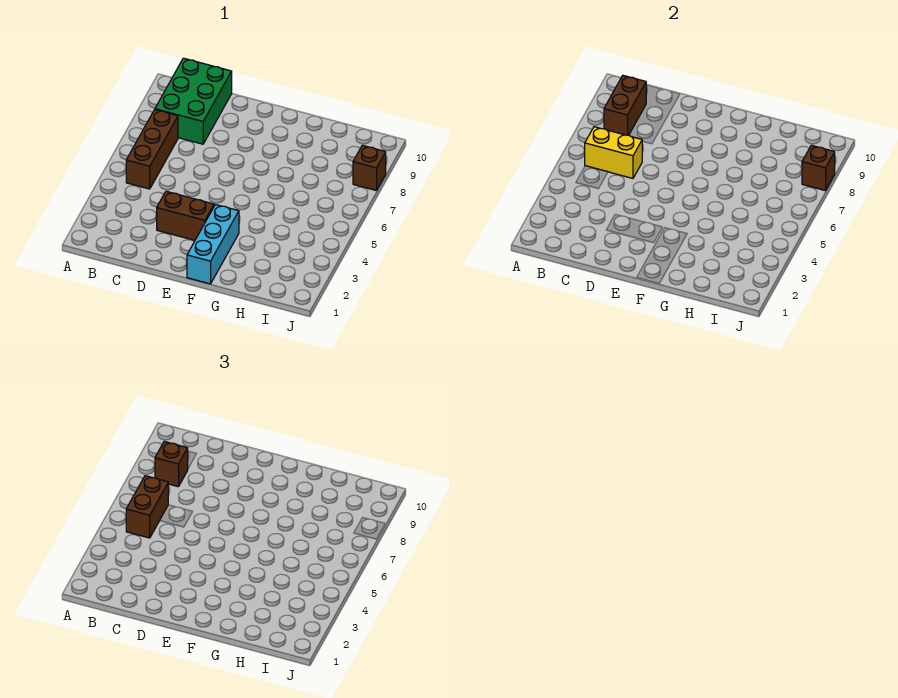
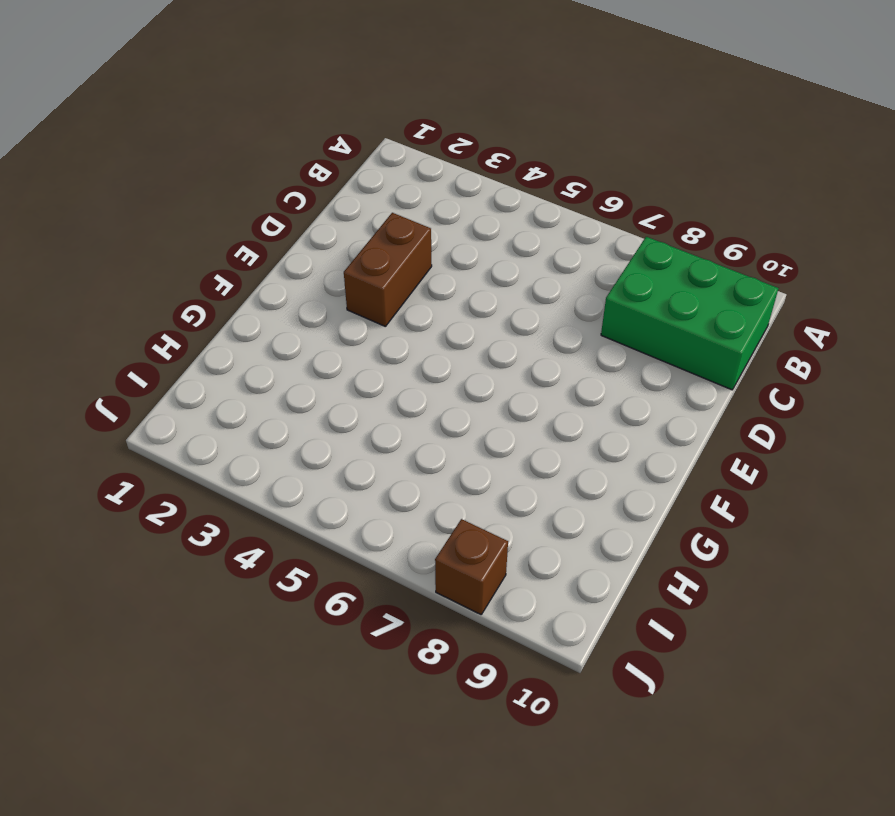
none -> brown 1x3 brick [126,110,178,189]
none -> cyan 1x3 brick [187,205,239,284]

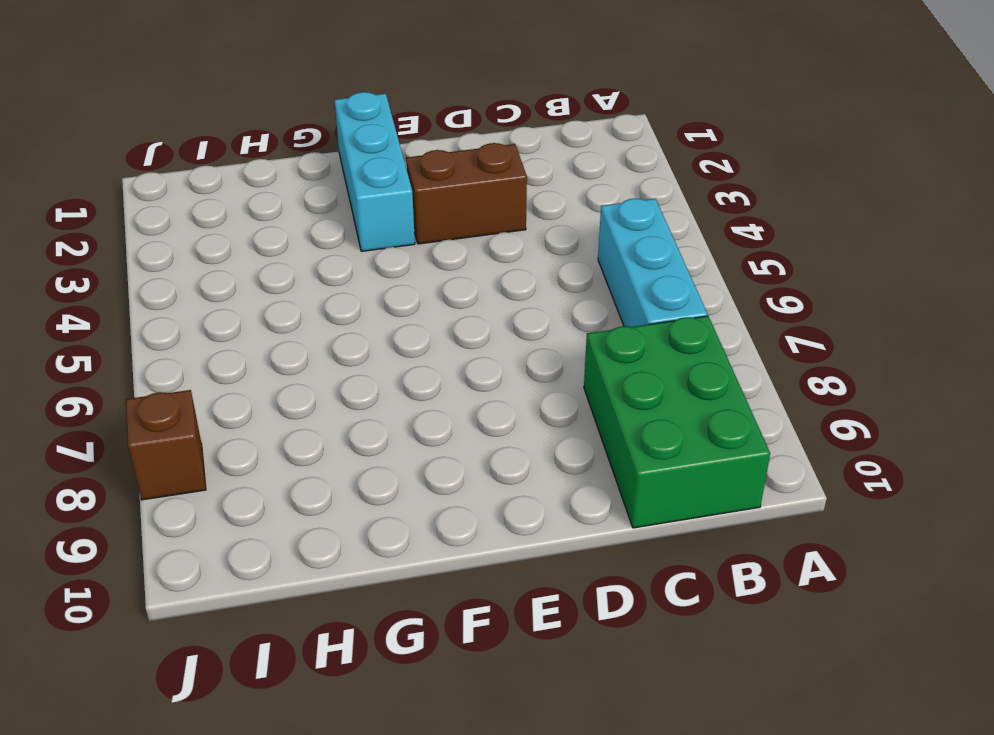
cyan 1x3 brick [598,198,707,327] -> brown 1x3 brick [126,110,178,189]
none -> yellow 1x2 brick [585,127,642,178]
none -> brown 1x2 brick [604,76,646,135]

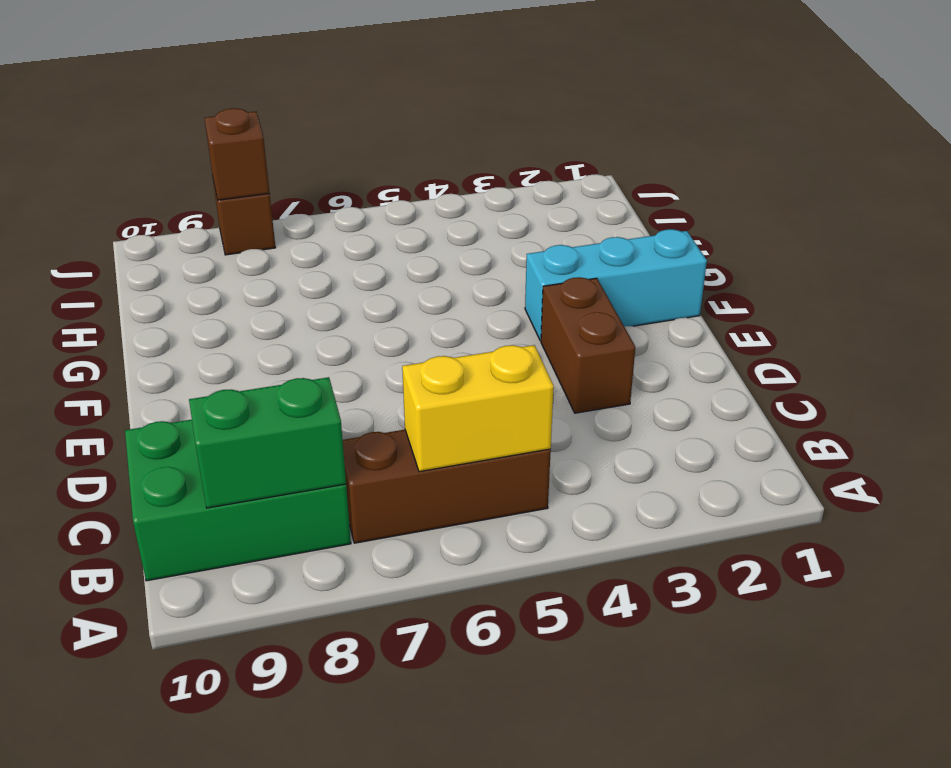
yellow 1x2 brick [402,345,554,472] -> yellow 1x2 brick turned to [585,127,642,178]
green 1x2 brick [189,377,346,508] -> brown 1x2 brick [604,76,646,135]
none -> brown 1x2 brick [126,476,168,538]
none -> brown 1x1 brick [155,442,188,487]

